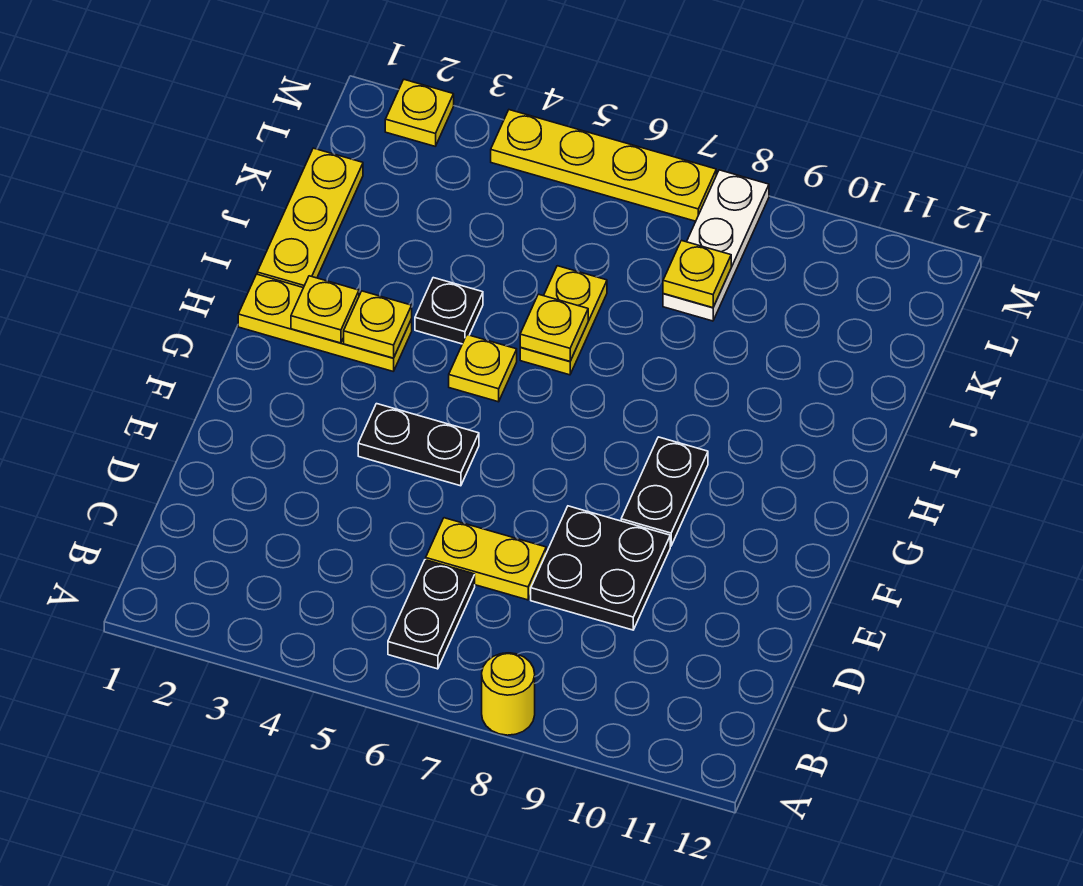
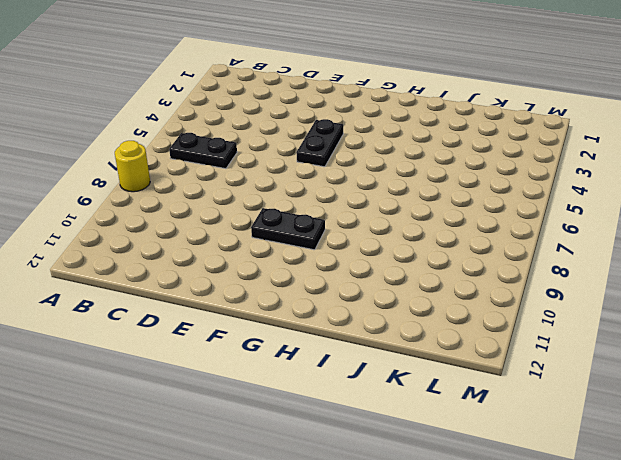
none -> yellow 1x2 plate [426,518,546,600]
none -> black 2x2 plate [531,506,670,630]
none -> yellow 1x3 plate [238,274,412,371]

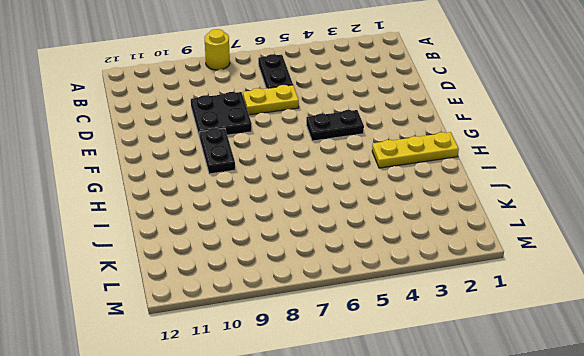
none -> yellow 1x1 plate [449,335,517,402]
none -> yellow 1x3 plate [257,148,363,288]
none -> black 1x1 plate [415,278,483,344]

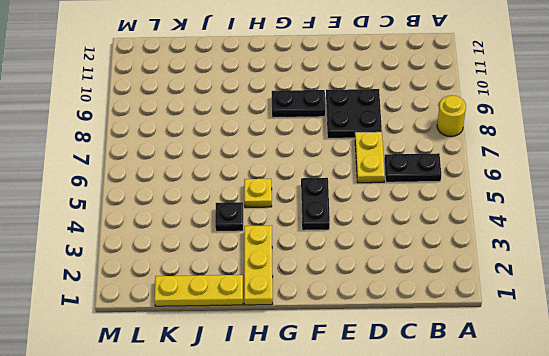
none -> yellow 1x2 plate [520,266,607,375]
none -> white 1x3 plate [663,170,769,321]
none -> yellow 1x1 plate [385,80,454,146]

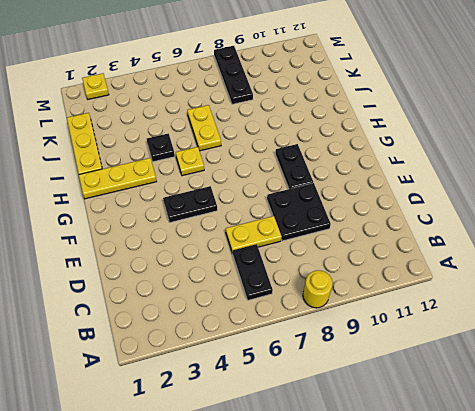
black 1x3 plate [214,46,253,104] -> white 1x3 plate [663,170,769,321]
none -> yellow 1x4 plate [491,110,716,221]
none -> yellow 1x1 plate [291,276,359,343]
none -> yellow 1x1 plate [344,291,412,358]

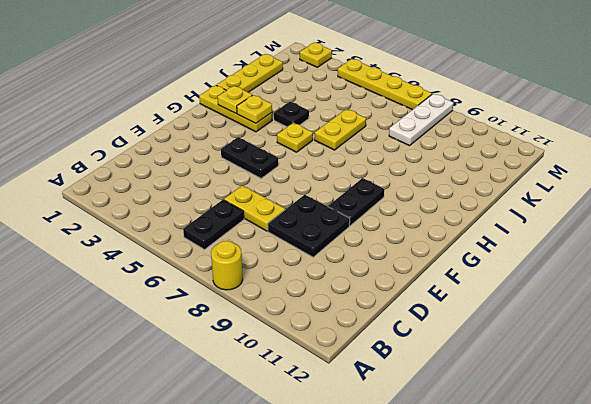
none -> yellow 1x1 plate [520,294,588,361]
none -> yellow 1x1 plate [663,240,731,308]

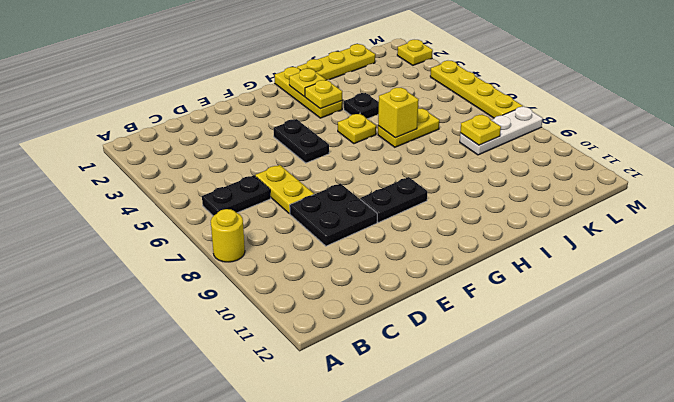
yellow 1x1 brick [378,87,419,138] -> yellow 1x1 plate [520,294,588,361]

